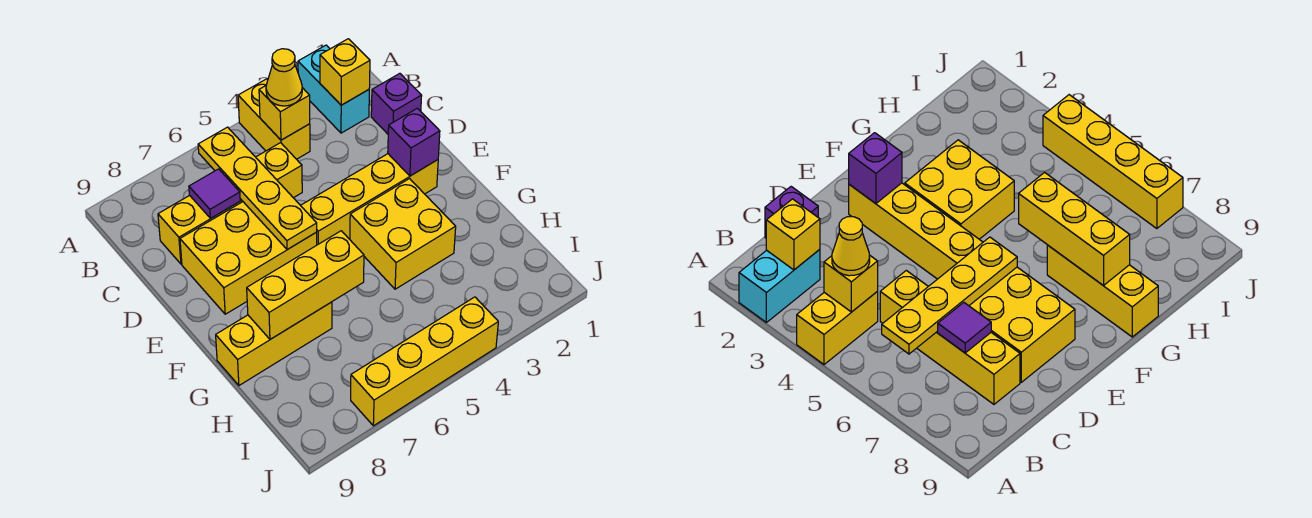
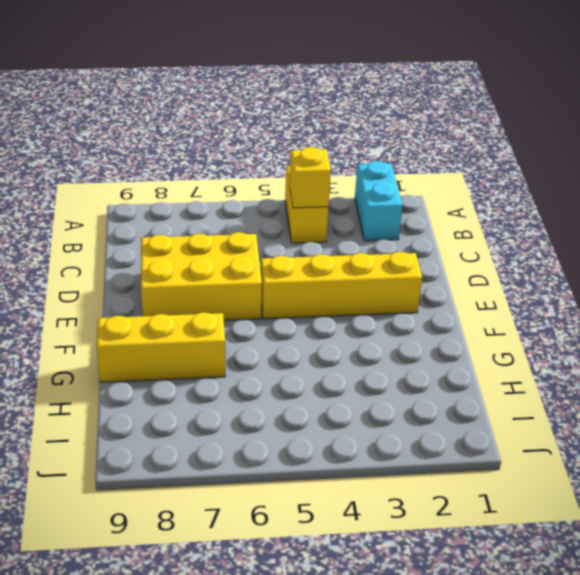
none -> purple 1x1 brick [371,73,422,134]
none -> yellow 1x4 brick [158,143,302,264]
none -> yellow 2x2 brick [350,179,456,289]

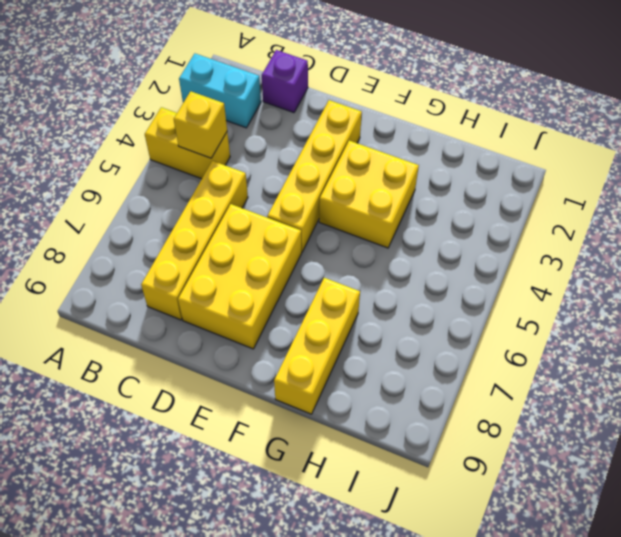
none -> yellow 1x4 brick [351,297,498,426]
none -> yellow 1x1 brick [320,39,370,105]
none -> yellow 1x4 plate [198,127,317,250]

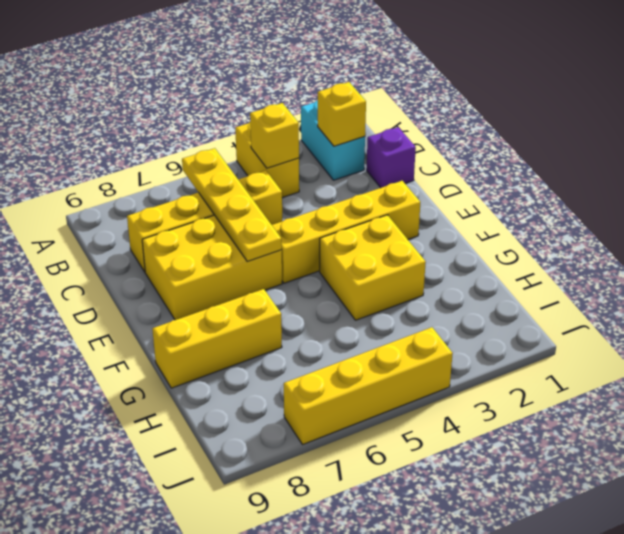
none -> purple 1x1 tile [189,169,240,219]
none -> purple 1x1 brick [388,108,440,176]
none -> yellow 1x3 brick [247,231,364,339]

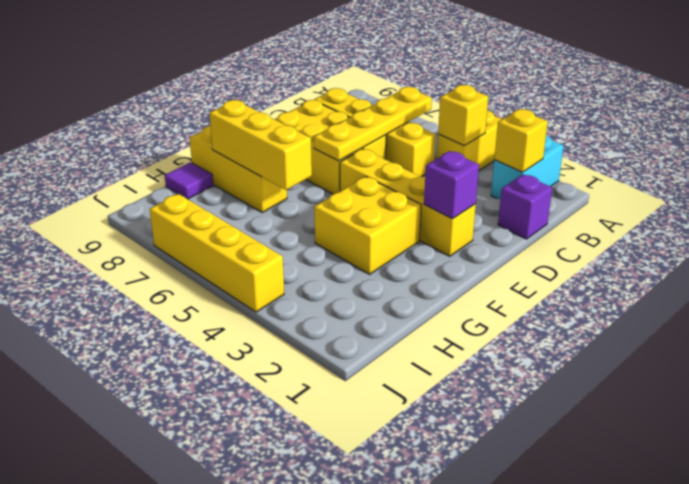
purple 1x1 tile [165,162,213,199] -> purple 1x1 tile moved to [189,169,240,219]
none -> yellow 1x1 cone [266,49,302,106]

